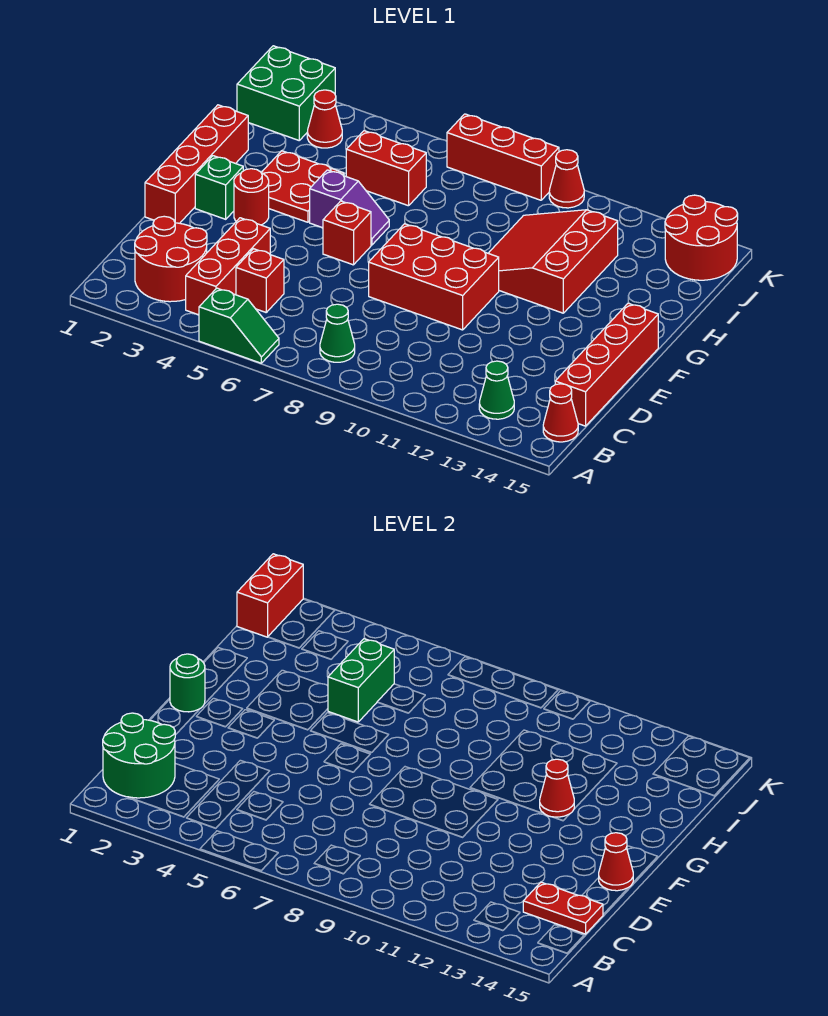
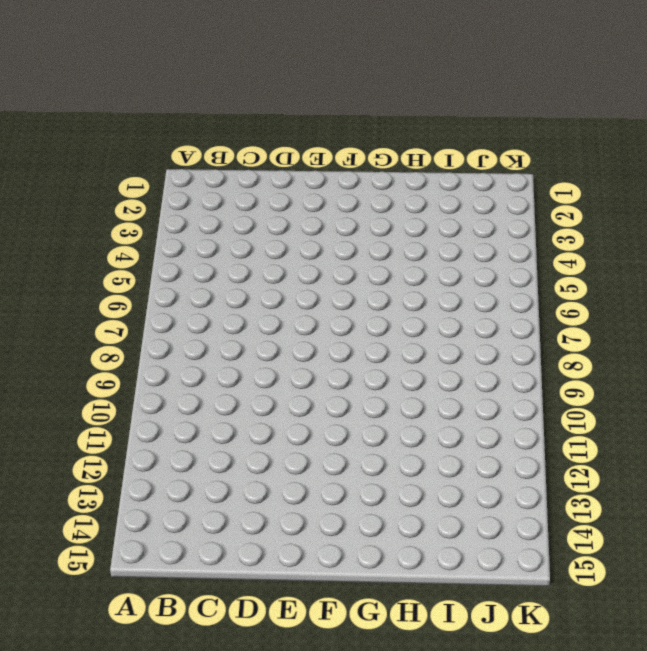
none -> green 1x2 slope [199,288,279,363]
none -> red 2x2 round brick [135,216,207,302]
none -> red 1x3 brick [186,218,270,315]

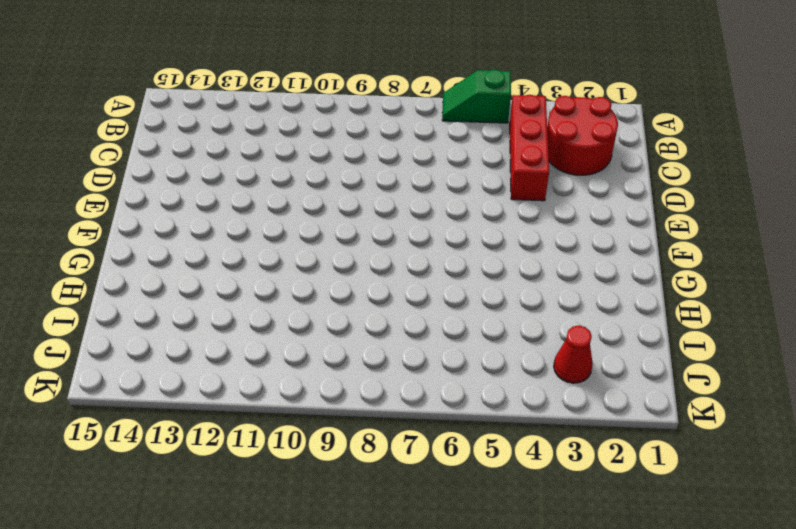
none -> green 1x1 cone [320,304,355,362]
none -> green 1x1 cone [479,361,514,419]
none -> red 1x1 cone [543,384,578,442]

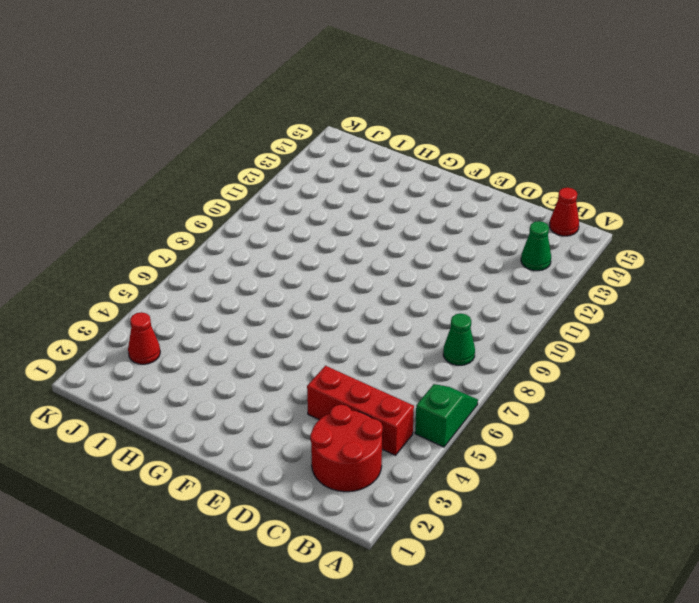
none -> red 1x1 brick [236,249,284,312]
none -> red 1x4 brick [555,303,658,426]
none -> red 1x4 brick [145,105,248,223]

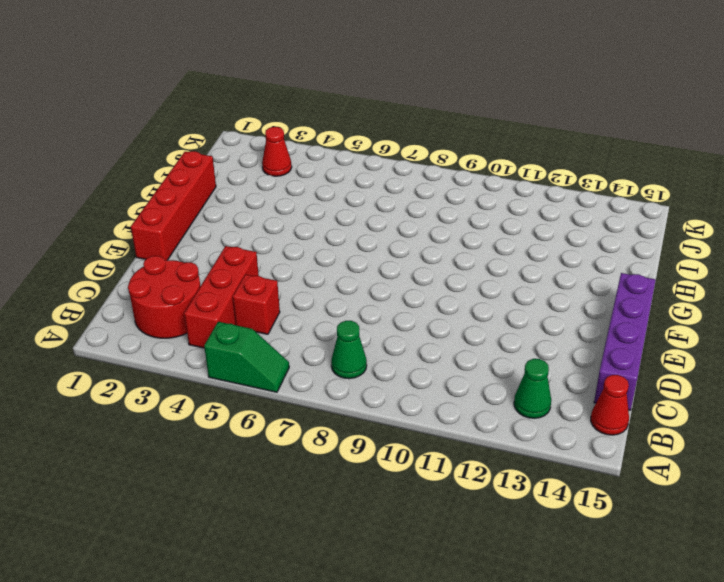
purple 1x4 brick [594,273,656,410] -> red 1x4 brick [555,303,658,426]
none -> red 2x3 brick [369,224,499,330]
none -> green 1x1 brick [195,156,243,219]
none -> red 1x1 round brick [234,169,269,225]

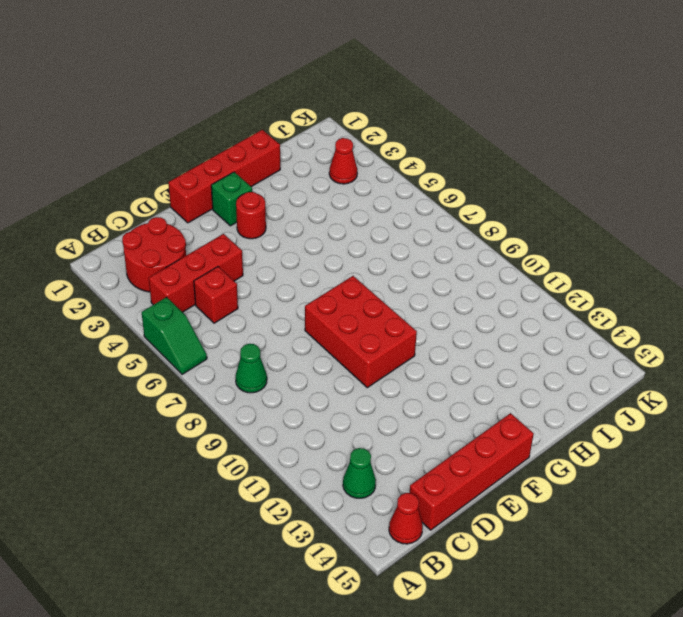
none -> red 1x1 brick [323,201,371,265]
none -> red 2x2 plate [261,151,344,222]
none -> purple 1x2 slope [310,170,389,245]

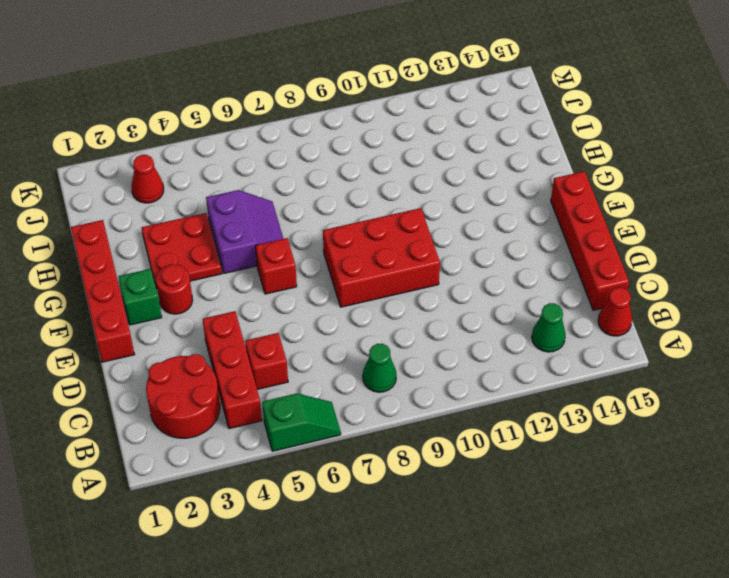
purple 2x2 slope [206,190,283,273] -> purple 1x2 slope [310,170,389,245]
none -> red 3x3 slope [488,210,618,313]
none -> red 1x2 brick [346,131,426,206]
none -> green 2x2 brick [237,46,335,140]

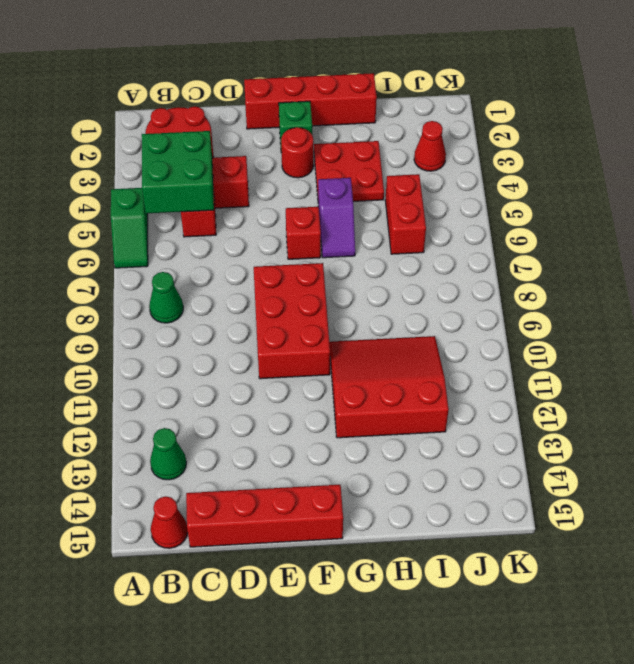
green 2x2 brick [142,131,214,213] -> green 2x2 brick moved to [237,46,335,140]
none -> red 2x2 round brick [665,195,738,280]
none -> red 1x3 brick [447,114,559,200]
none -> red 1x1 cone [549,150,584,208]

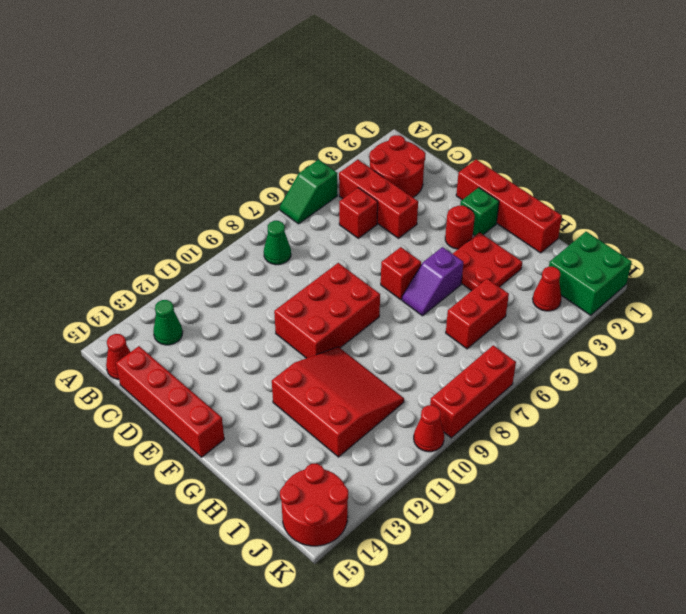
none -> green 2x2 round brick [103,713,175,798]
none -> red 1x2 plate [523,882,603,934]
none -> red 1x1 cone [599,833,633,891]

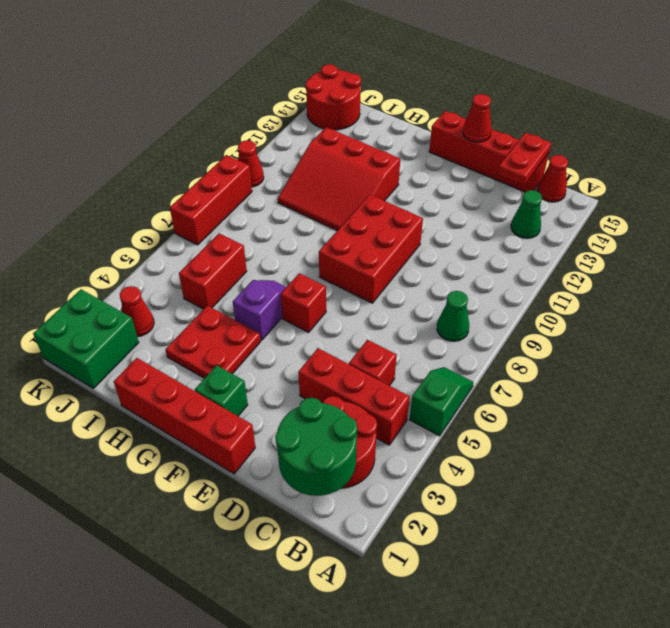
none -> red 1x1 round brick [234,169,269,225]
none -> green 1x1 round brick [170,654,205,712]
none -> red 1x1 cone [540,759,574,817]

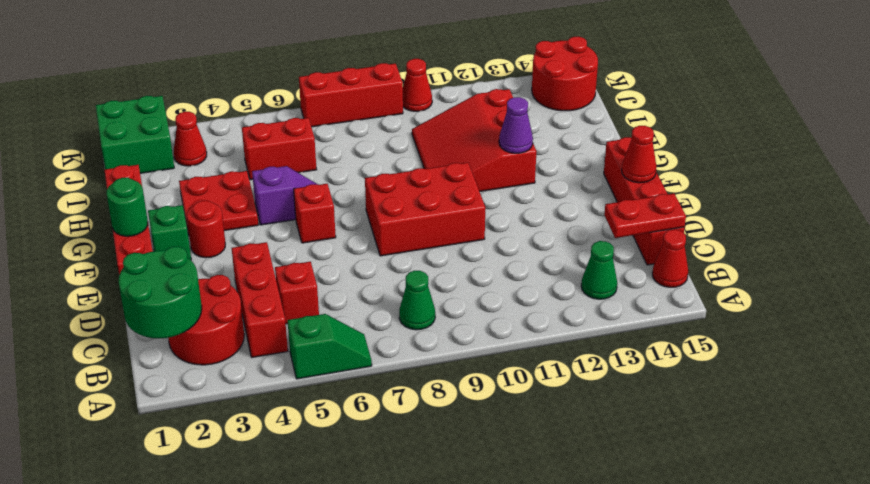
purple 1x1 cone [499,97,533,153] -> red 1x1 cone [540,759,574,817]
none -> green 1x2 brick [328,639,394,722]
none -> red 1x2 brick [237,554,303,637]

